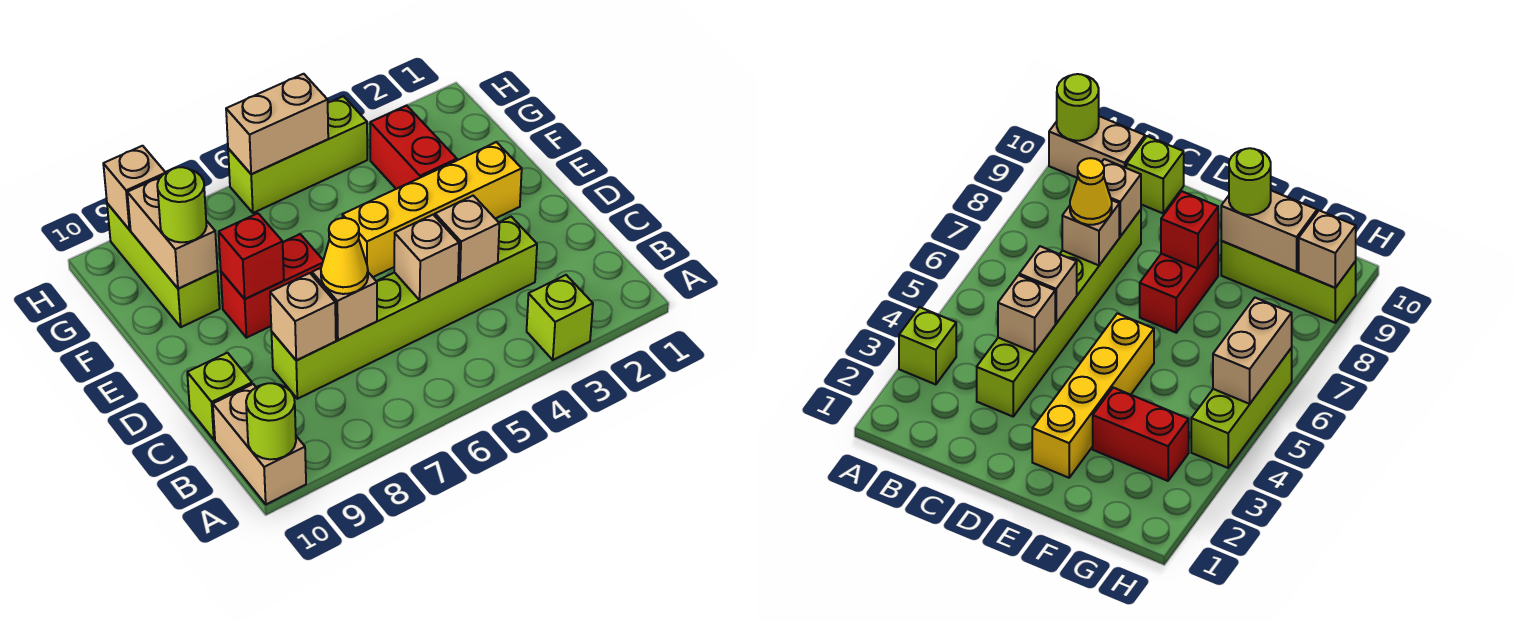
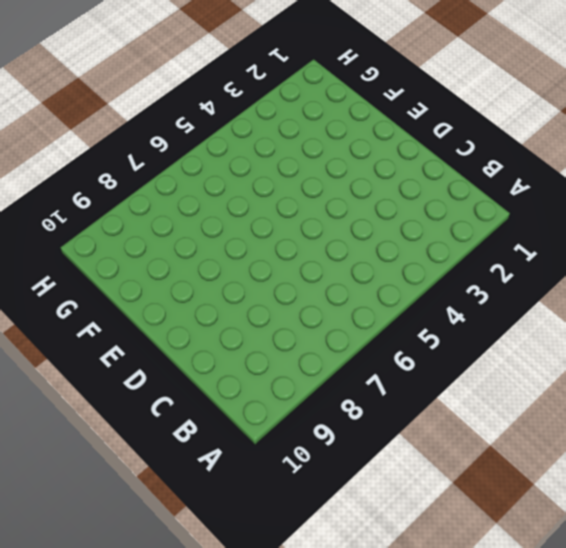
none -> lime 1x1 brick [527,275,593,360]
none -> tan 1x2 brick [213,384,306,504]
none -> lime 1x6 brick [272,217,537,399]

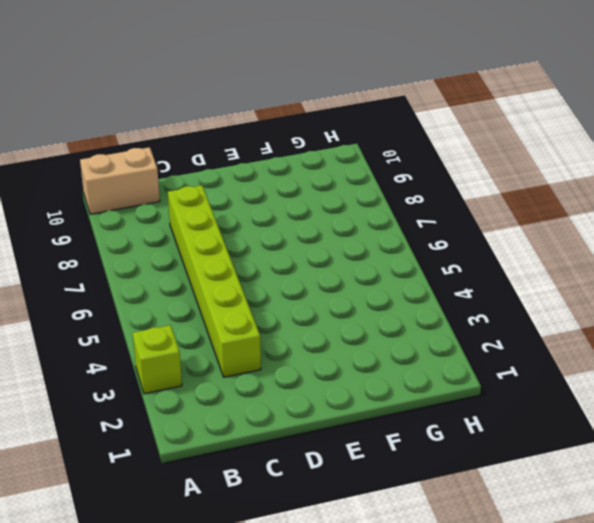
none -> lime 1x1 brick [187,353,252,440]
none -> yellow 1x4 brick [342,142,522,277]
none -> red 1x2 brick [221,234,323,338]

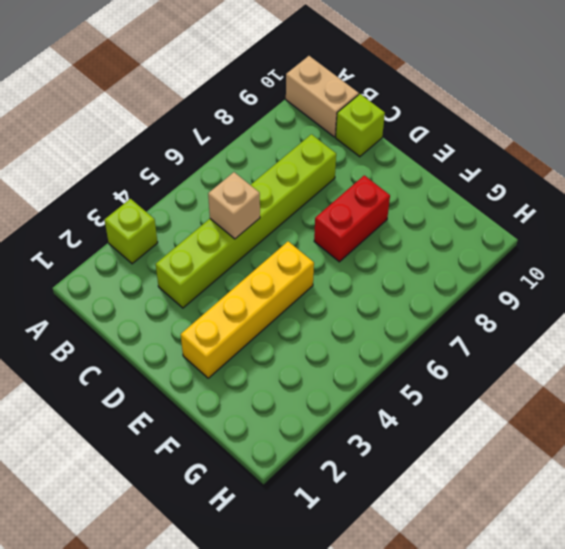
none -> red 1x2 brick [370,105,457,189]
none -> lime 1x3 brick [107,203,220,327]
none -> lime 1x3 brick [228,96,367,213]

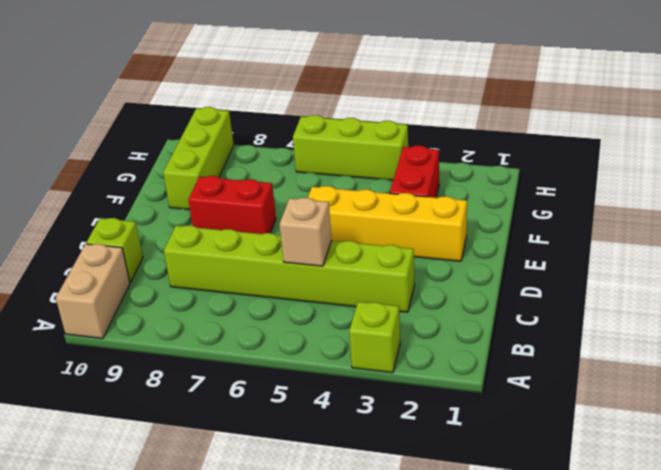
none -> lime 1x1 round brick [246,383,296,459]
none -> tan 1x1 brick [435,196,499,281]
none -> tan 1x1 brick [312,268,377,340]

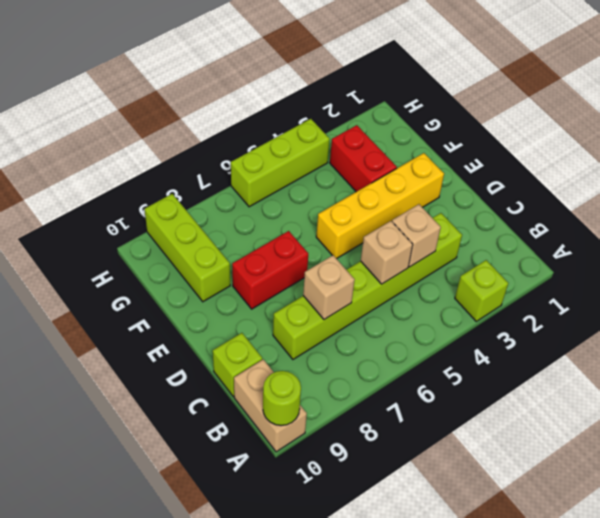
none -> tan 1x1 brick [270,273,336,360]
none -> red 1x1 brick [219,213,284,299]
none -> tan 1x2 brick [127,177,217,289]

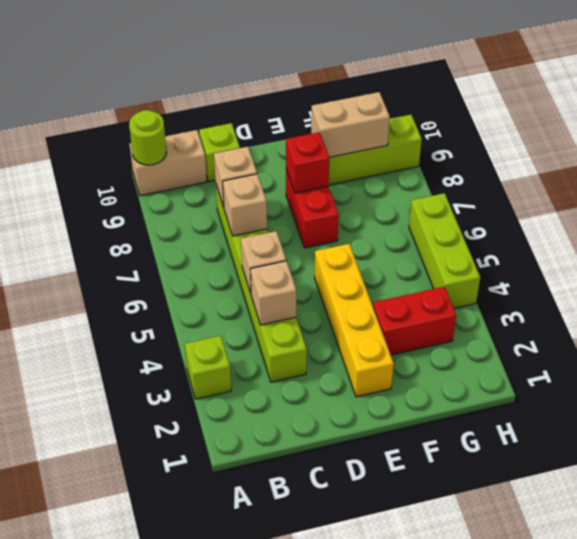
none -> tan 1x2 brick [226,74,328,174]
none -> tan 1x1 brick [103,146,166,230]
none -> yellow 1x1 cone [321,218,368,294]

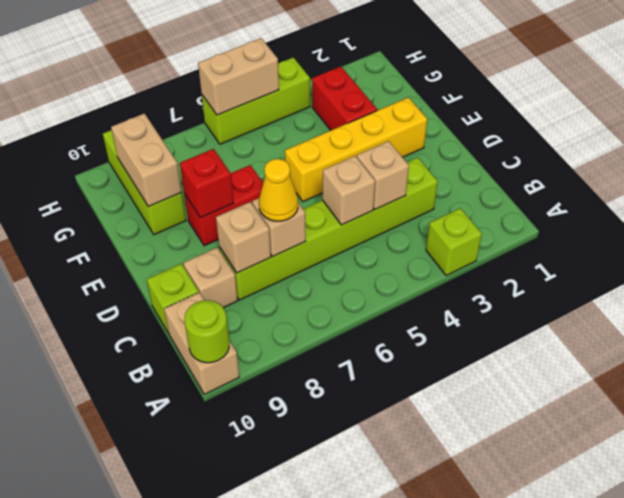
tan 1x1 brick [183,247,238,308] -> tan 1x1 brick moved to [103,146,166,230]
none -> lime 1x1 round brick [157,167,207,242]

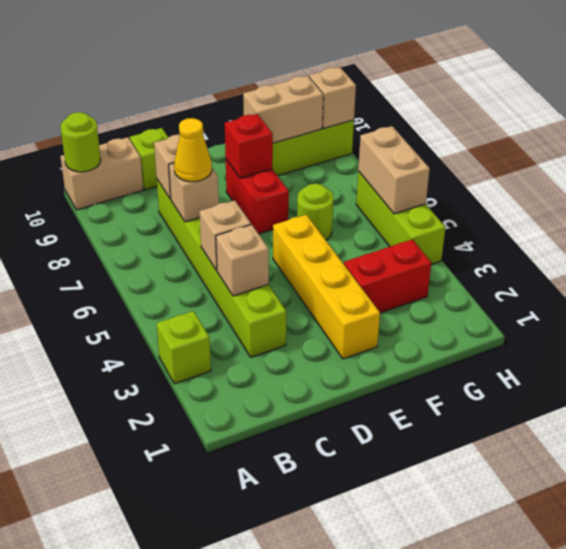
lime 1x1 round brick [297,184,333,240] -> lime 1x1 round brick moved to [157,167,207,242]

